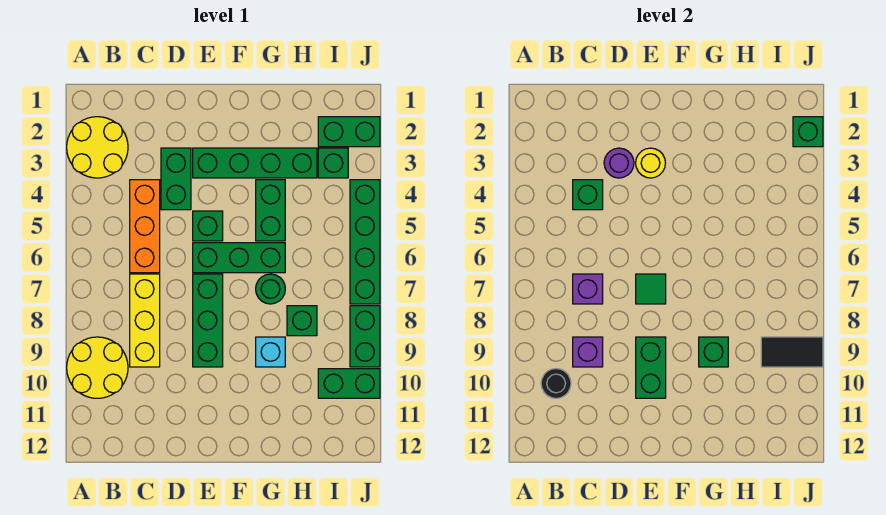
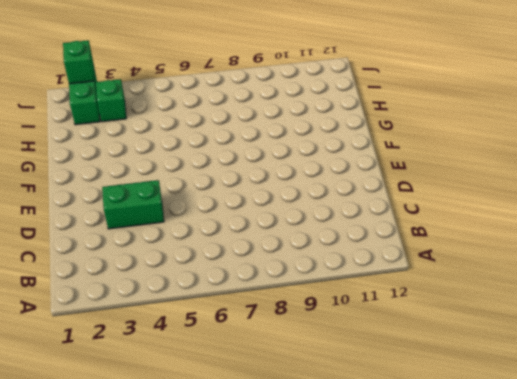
none -> yellow 2x2 round brick [67,117,128,178]
none -> yellow 2x2 round brick [67,337,128,398]
none -> orange 1x3 brick [130,180,160,273]

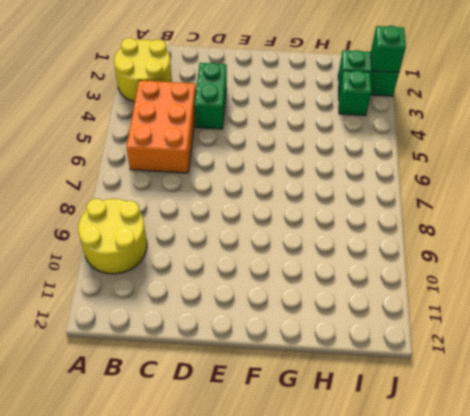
orange 2x3 brick [126,80,196,173] -> orange 1x3 brick [130,180,160,273]
none -> yellow 1x3 brick [130,274,160,367]
none -> green 1x4 brick [193,148,317,178]
none -> green 1x1 brick [193,211,223,241]

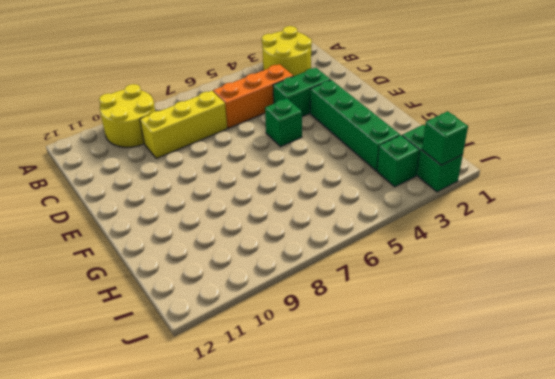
none -> green 1x3 brick [193,243,285,273]
none -> green 1x3 brick [193,274,223,367]
none -> green 1x2 brick [256,180,285,241]

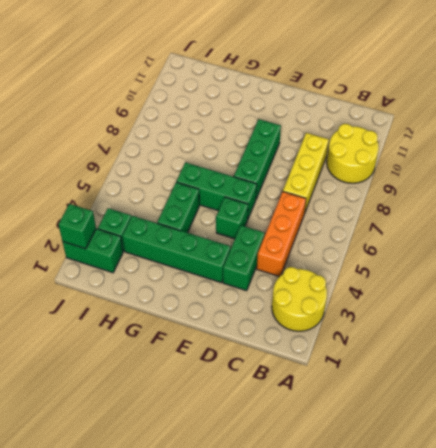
none -> green 1x1 round brick [256,274,285,304]
none -> cyan 1x1 brick [256,337,285,367]
none -> green 1x1 brick [287,306,317,336]

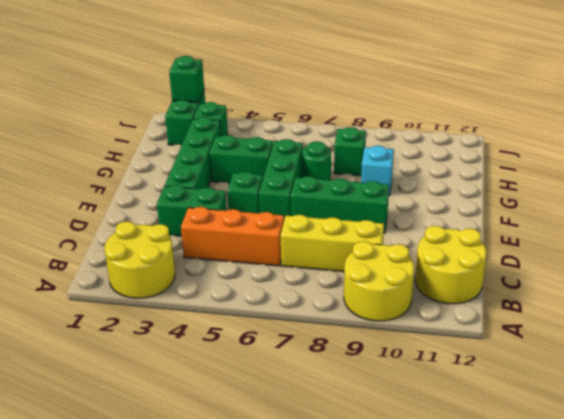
yellow 2x2 round brick [415,226,487,304] -> none
none -> green 1x2 brick [318,369,380,398]
none -> green 1x4 brick [350,180,380,304]
none -> green 1x2 brick [350,306,380,367]

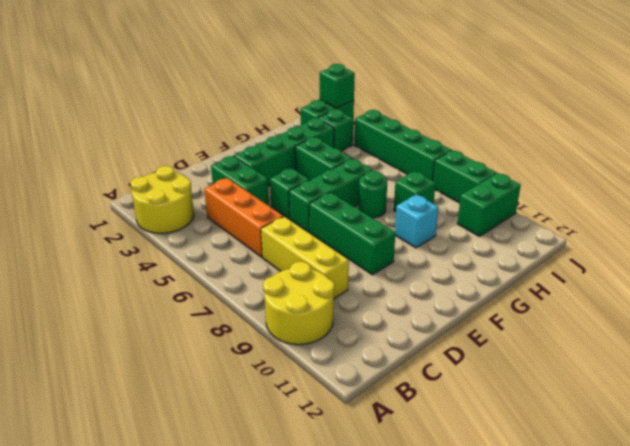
none -> black 1x1 round brick [541,369,571,398]
none -> green 1x1 brick [573,180,603,210]
none -> purple 1x1 brick [573,274,603,304]

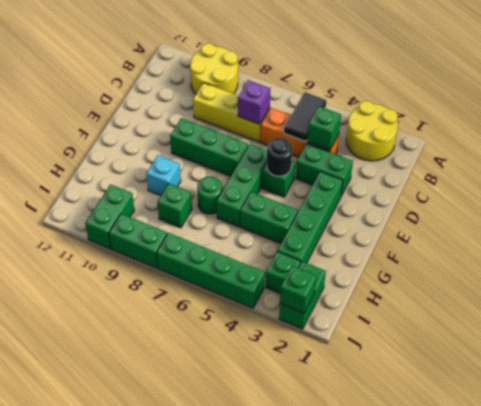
black 1x2 tile [284,92,326,142] -> black 1x2 tile moved to [761,337,823,367]
black 1x1 round brick [267,138,292,176] -> black 1x1 round brick moved to [541,369,571,398]
none -> purple 1x1 brick [573,337,603,367]
none -> purple 1x1 round brick [604,148,634,178]
none -> yellow 1x1 round brick [636,148,665,178]

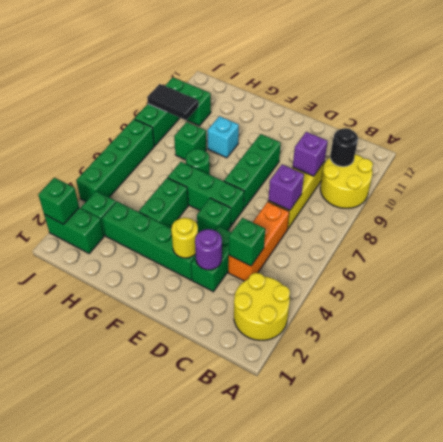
none -> green 1x1 tile [636,274,666,304]
none -> green 1x2 brick [636,337,666,398]
none -> green 1x1 brick [699,337,728,367]

